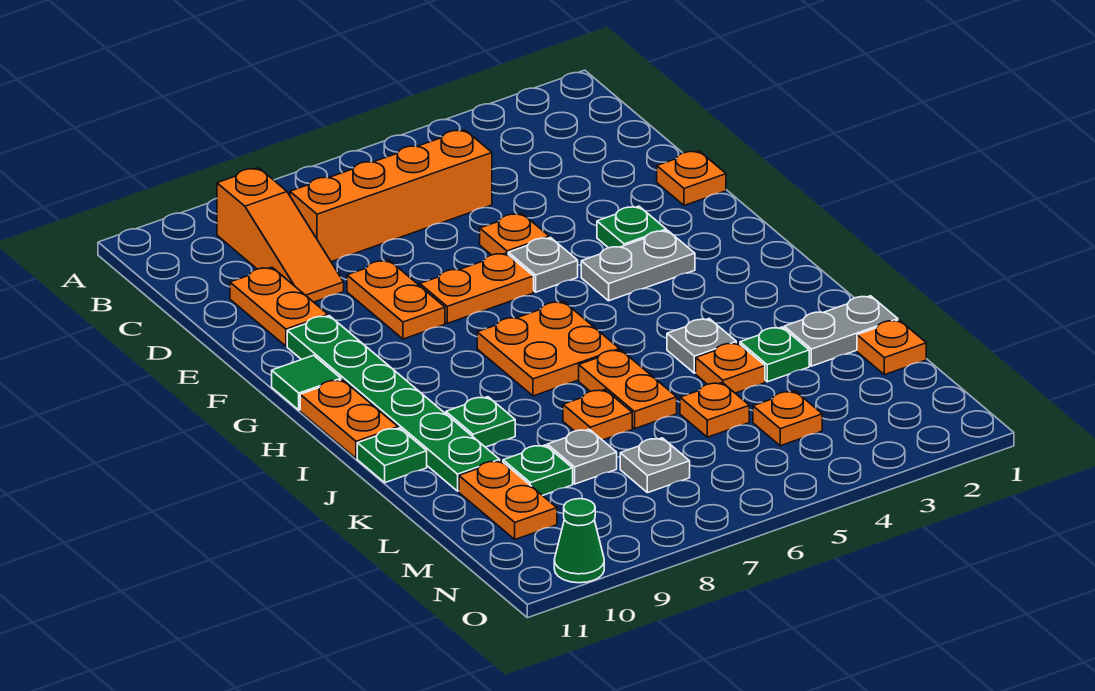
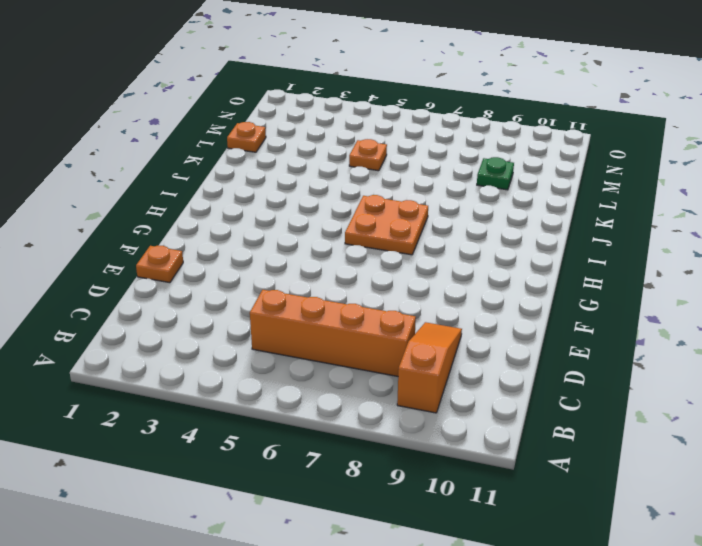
none -> orange 1x2 plate [230,267,328,346]
none -> orange 1x1 plate [480,213,549,255]
none -> orange 1x2 plate [347,260,445,339]
none -> green 1x1 plate [597,206,666,248]

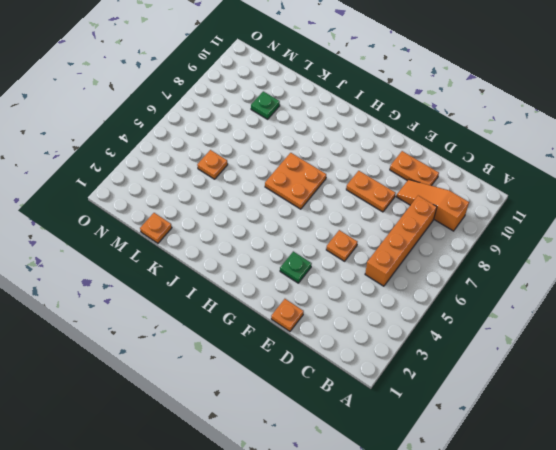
none -> grey 1x1 plate [508,237,578,292]
none -> orange 1x2 plate [420,253,534,323]
none -> green 1x6 plate [287,316,500,491]
none -> grey 1x2 plate [581,230,695,301]

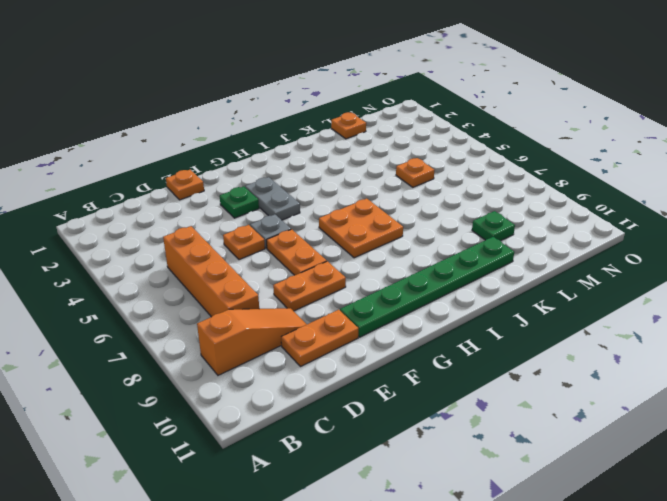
none -> green 1x1 tile [272,355,341,410]
none -> orange 1x2 plate [300,380,398,458]
none -> grey 1x1 plate [667,319,736,373]
none -> orange 1x2 plate [579,350,677,429]

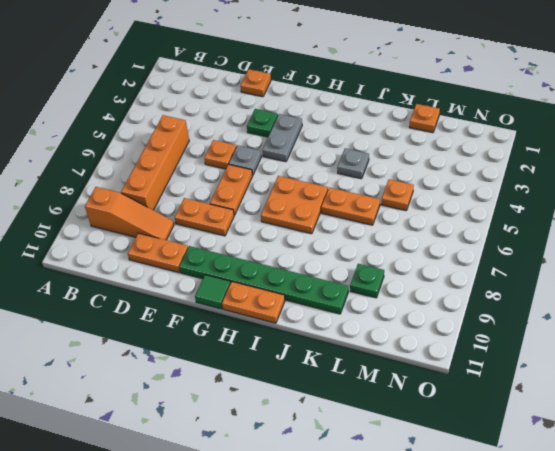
none -> green 1x1 plate [446,397,515,447]
none -> green 1x1 plate [357,428,427,483]
none -> grey 1x2 plate [784,296,898,366]
none -> green 1x1 plate [740,327,809,382]

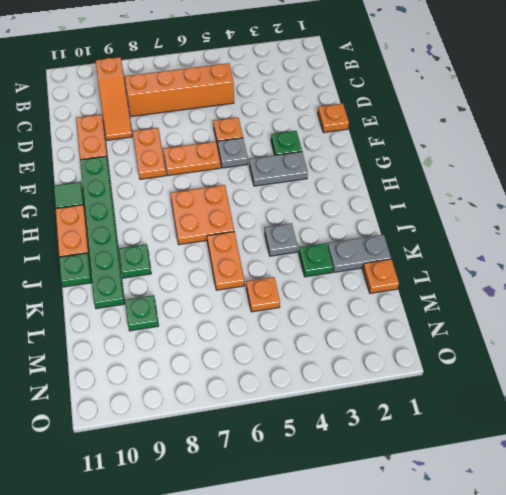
none -> orange 1x1 plate [696,343,765,393]
none -> orange 1x1 plate [563,390,632,440]
none -> grey 1x1 plate [547,429,617,484]
none -> orange 1x2 plate [459,461,557,539]

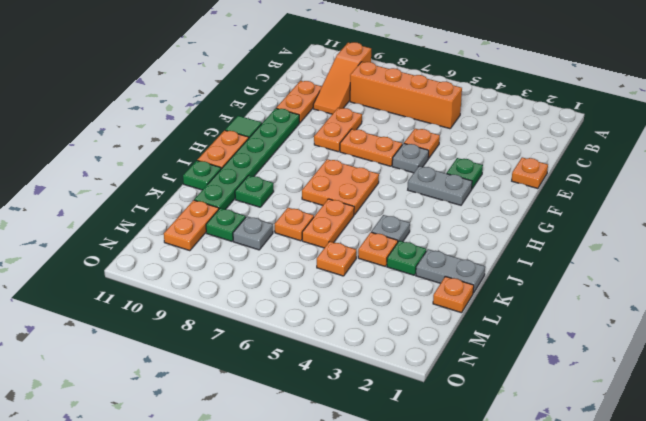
none -> orange 1x1 plate [753,391,822,446]
none -> grey 1x1 plate [620,438,690,493]
none -> green 1x1 cone [554,499,604,583]

